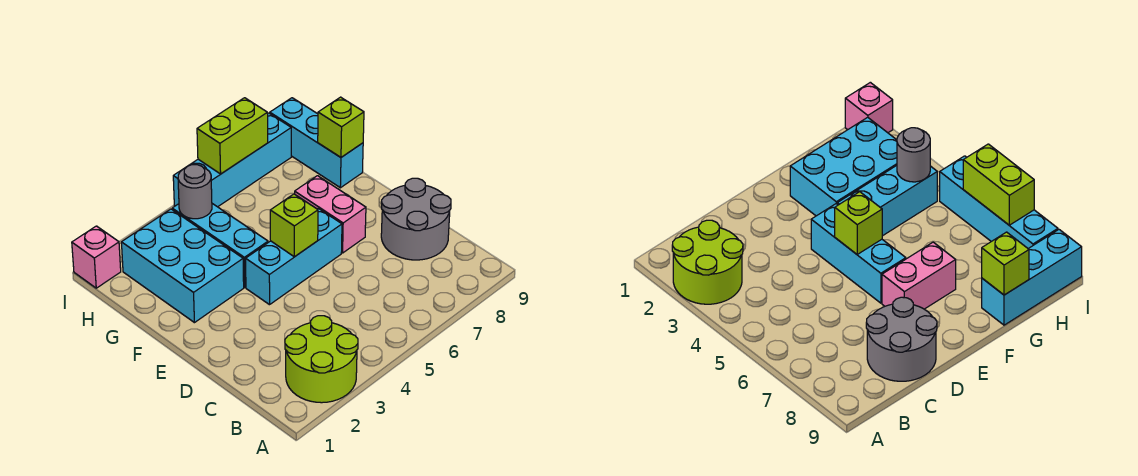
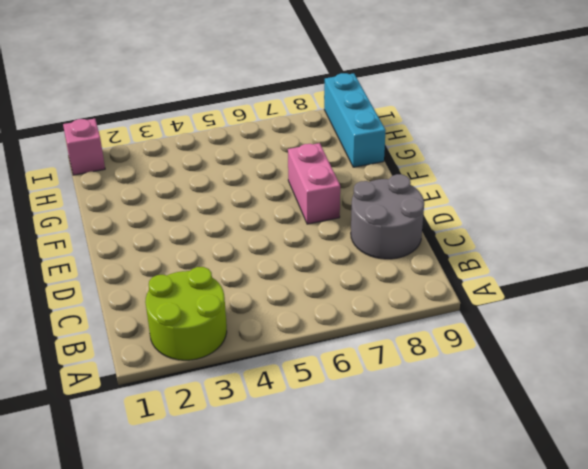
none -> cyan 1x3 brick [246,208,342,305]
none -> cyan 2x3 brick [121,209,244,323]
none -> cyan 1x3 brick [172,204,268,287]

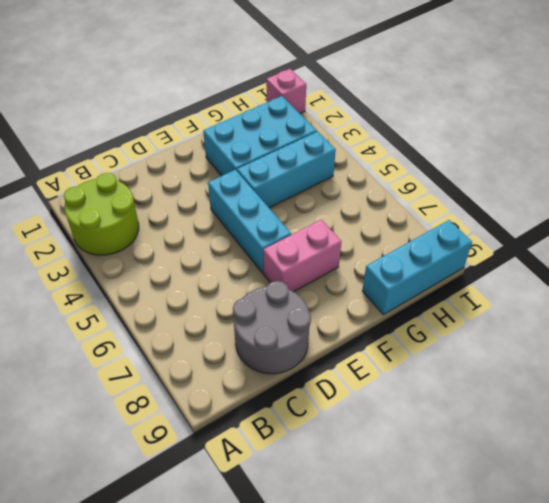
none -> cyan 1x4 brick [173,113,291,207]
none -> lime 1x1 brick [270,194,318,257]
none -> lime 1x1 brick [318,97,364,157]

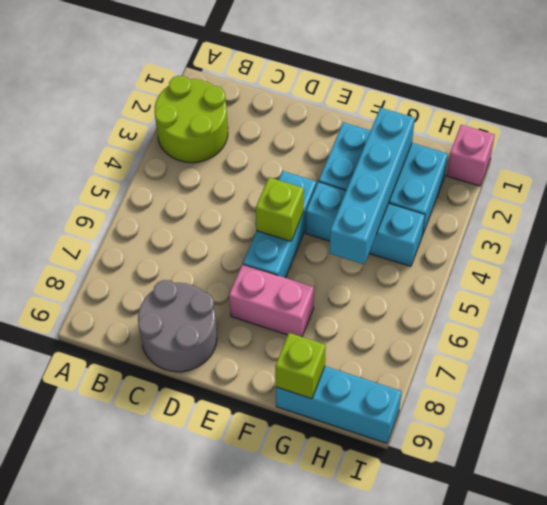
cyan 1x4 brick [329,108,415,264] -> cyan 1x4 brick moved to [173,113,291,207]
none -> grey 1x1 round brick [178,165,212,219]
none -> lime 1x2 brick [197,98,268,174]

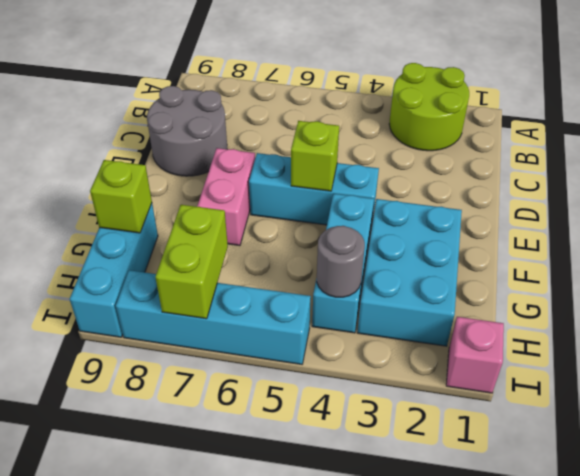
lime 1x2 brick [155,205,228,319] -> lime 1x2 brick turned to [197,98,268,174]

